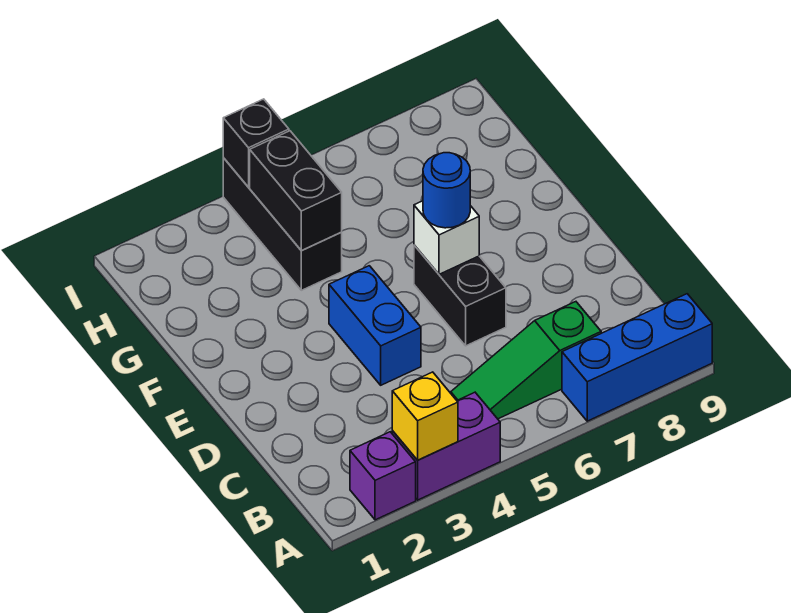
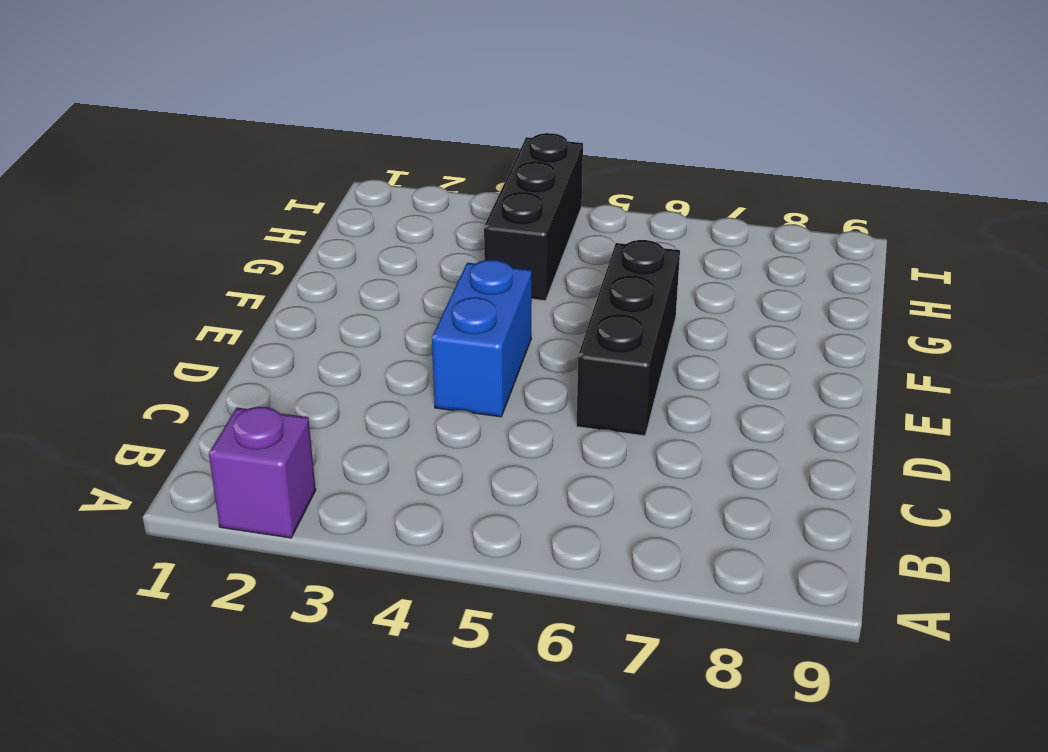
black 1x3 brick [576,240,680,436] -> black 1x2 brick [414,245,506,346]
none -> purple 1x2 brick [392,392,500,500]
none -> blue 1x3 brick [562,294,712,421]
none -> green 1x3 slope [451,302,601,419]

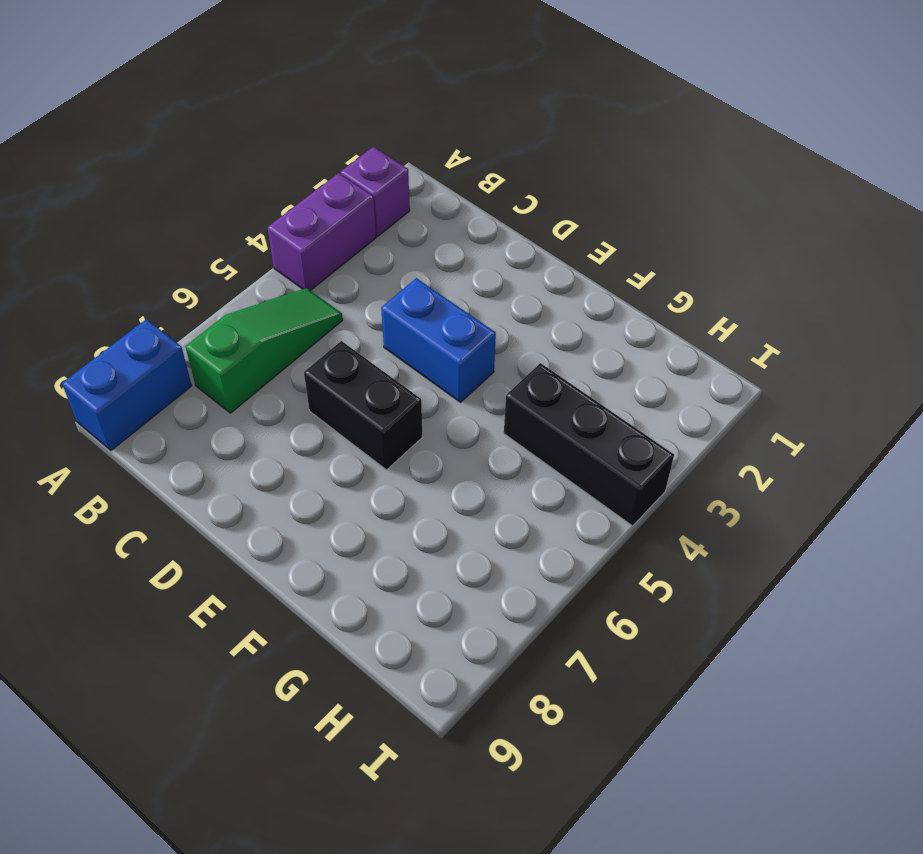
blue 1x2 brick [62,319,192,450] -> blue 1x3 brick [562,294,712,421]
none -> yellow 1x1 brick [392,372,458,460]
none -> white 1x1 brick [414,201,479,274]
none -> black 1x2 brick [250,131,342,250]

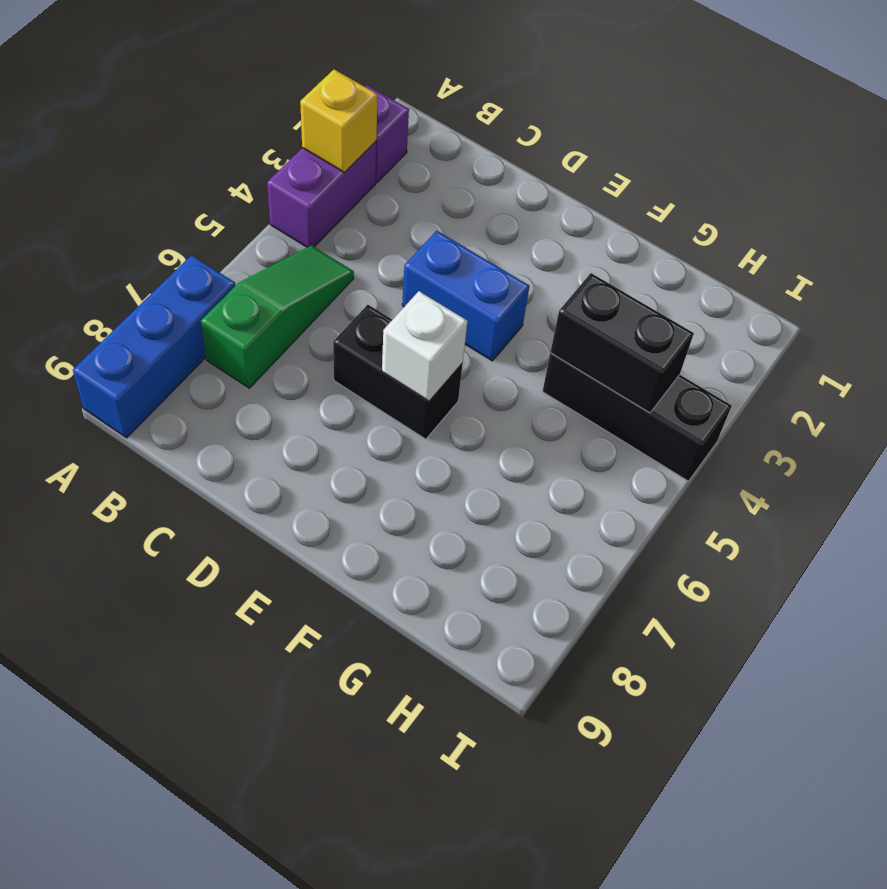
none -> black 1x1 brick [223,99,289,187]
none -> blue 1x1 round brick [423,153,470,228]

